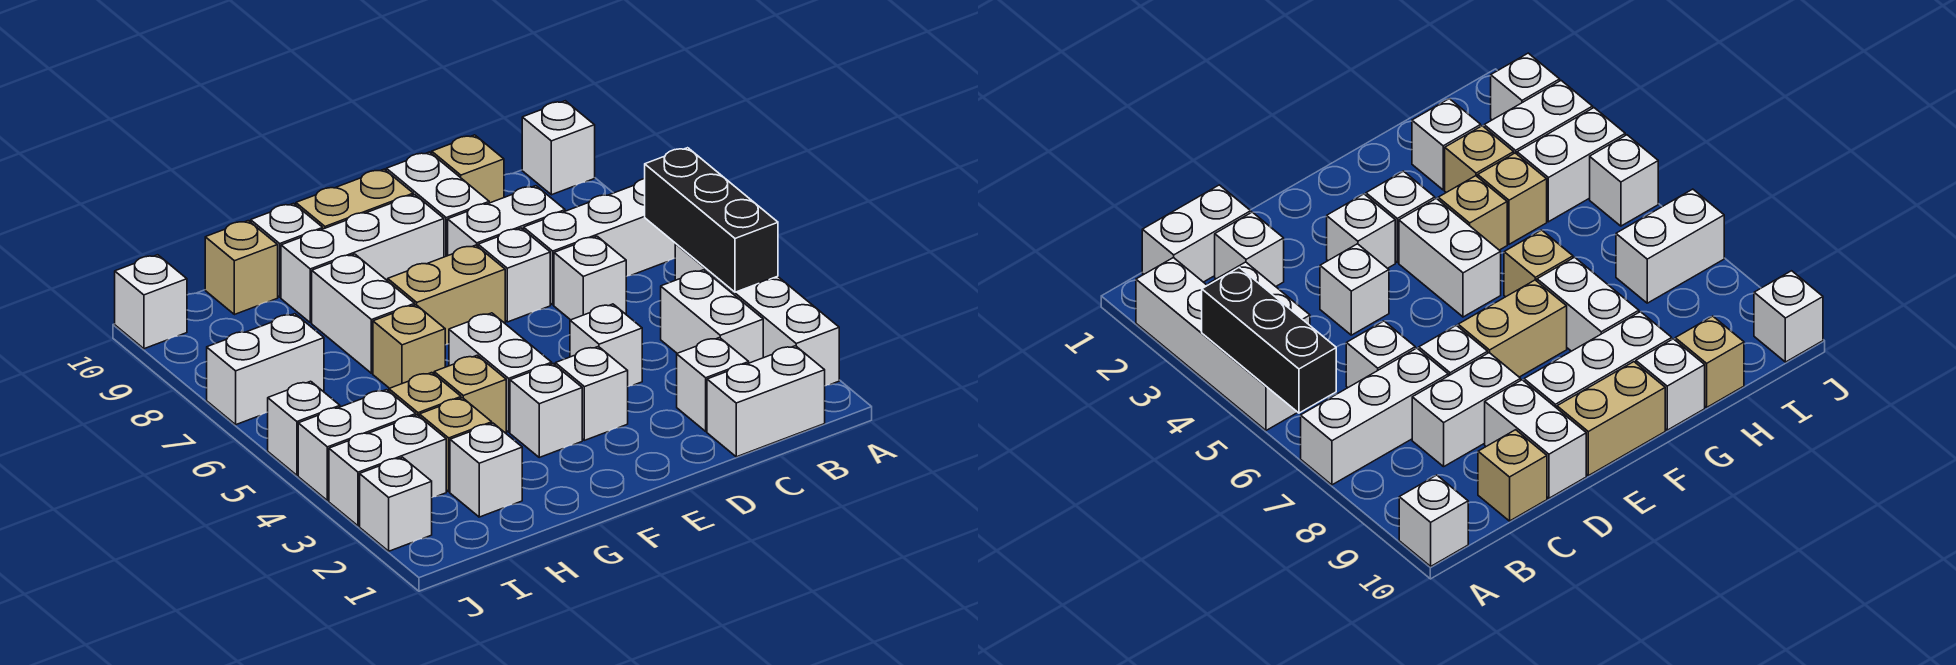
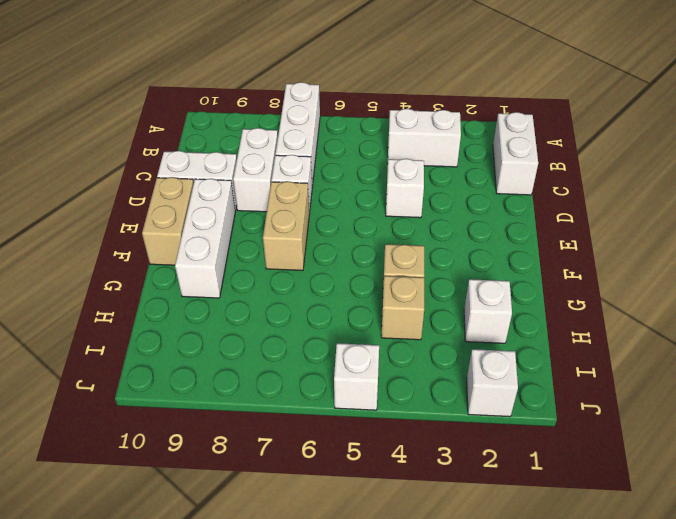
none -> white 1x4 brick [675,243,839,386]
none -> white 1x1 brick [522,101,595,195]
none -> white 1x1 brick [677,338,749,431]
none -> white 1x1 brick [554,236,626,320]

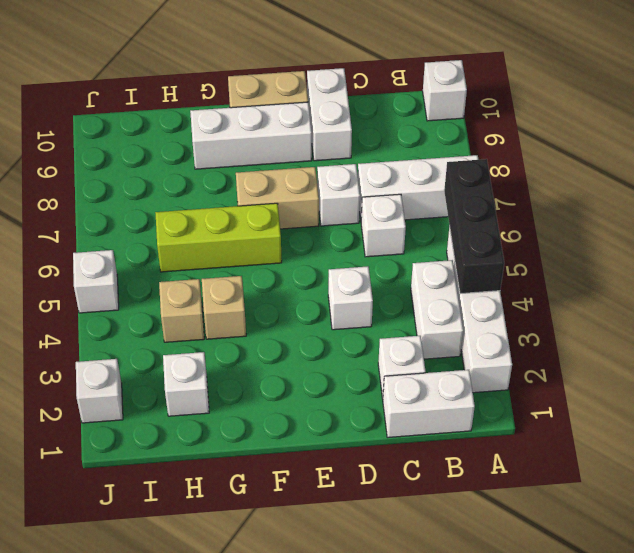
lime 1x3 brick [155,203,282,272] -> tan 1x1 brick [373,305,445,388]
none -> white 1x2 brick [448,186,565,255]
none -> tan 1x1 brick [432,135,504,203]
none -> white 1x1 brick [555,346,628,440]
none -> white 1x1 brick [510,364,582,457]

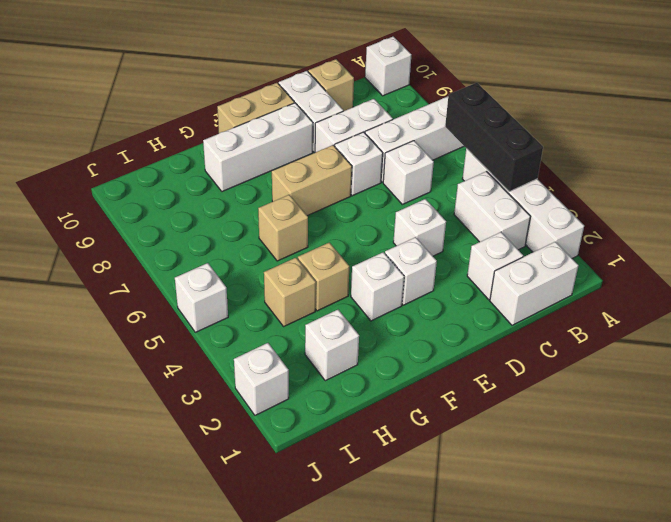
none -> white 1x2 brick [449,313,552,432]
none -> white 1x2 brick [312,254,415,373]
none -> white 1x1 brick [251,203,323,297]
none -> tan 1x1 brick [419,398,492,492]

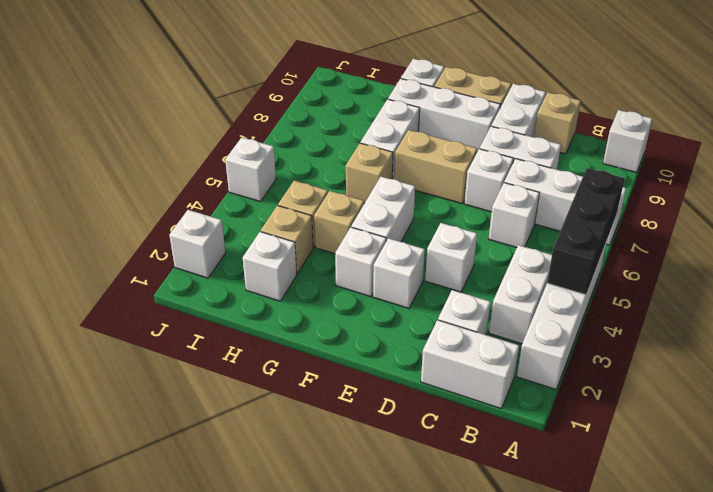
none -> tan 1x1 brick [205,221,278,315]
none -> white 1x2 brick [329,415,446,526]
none -> white 1x2 brick [298,390,416,501]
none -> white 1x2 brick [207,314,324,425]

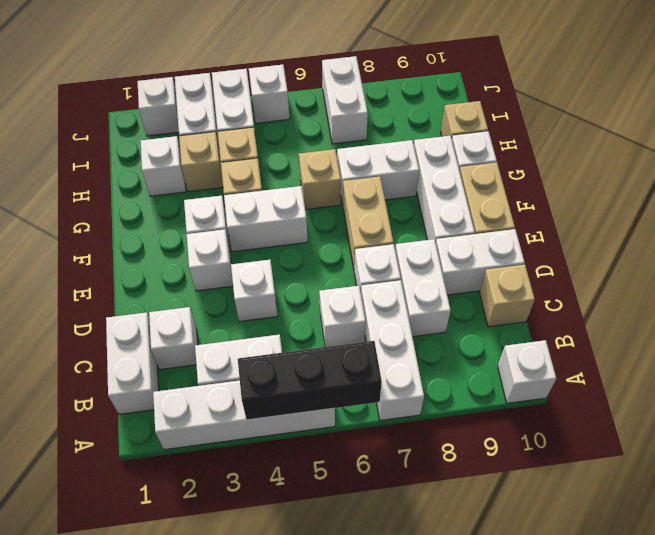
none -> white 1x1 brick [115,255,187,349]

